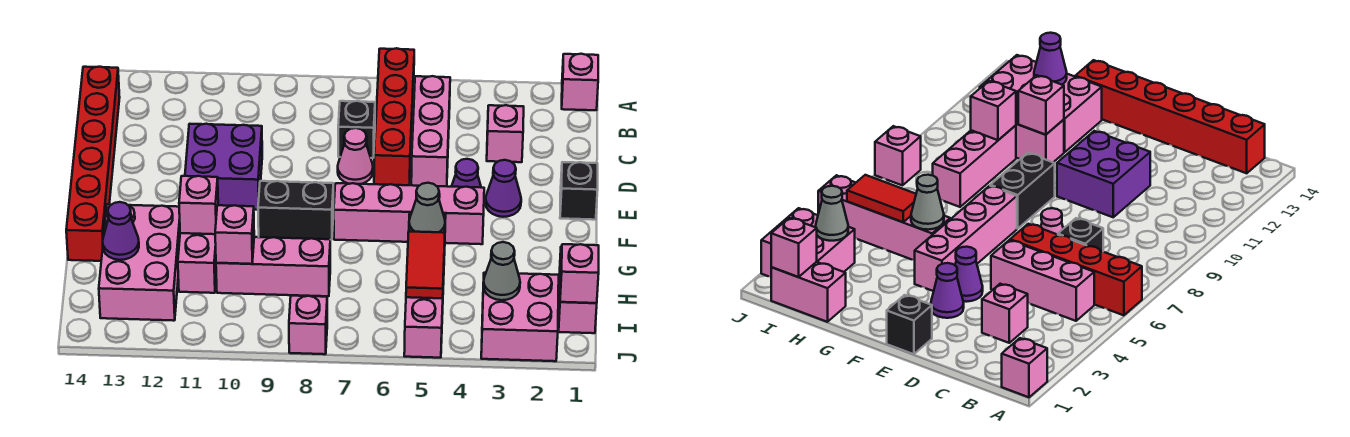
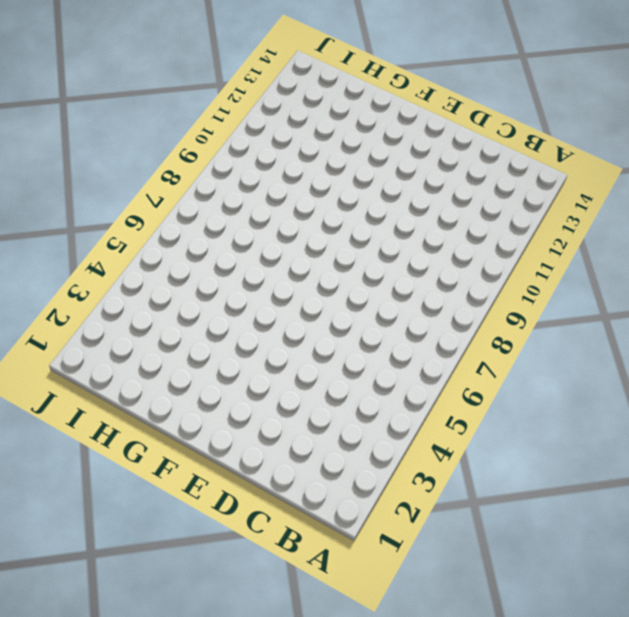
none -> pink 1x1 brick [562,54,598,110]
none -> red 1x4 brick [374,48,414,185]
none -> pink 1x3 brick [411,76,450,186]

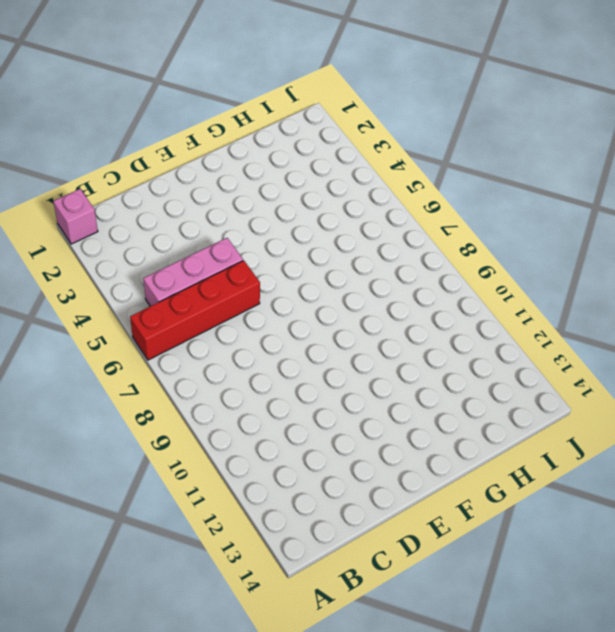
none -> red 1x6 brick [66,67,120,261]
none -> pink 1x1 brick [487,105,524,162]
none -> black 1x1 brick [338,101,375,158]

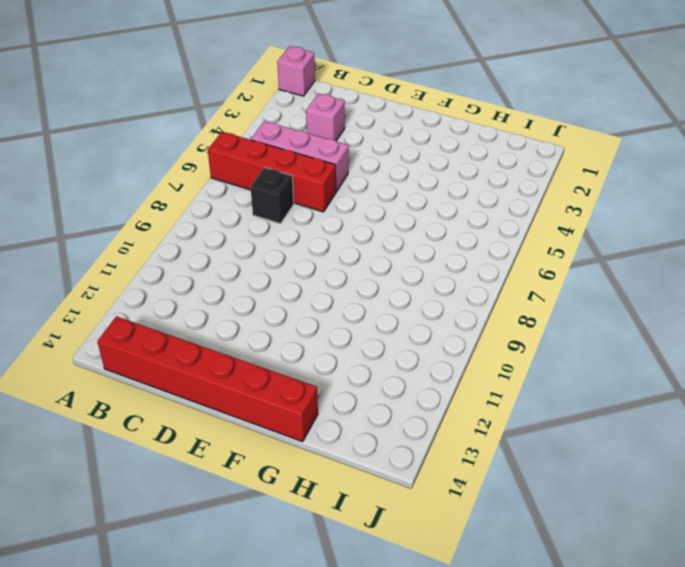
none -> pink 1x1 cone [338,128,373,184]
none -> purple 2x2 brick [185,124,262,210]
none -> black 1x1 brick [560,162,598,220]

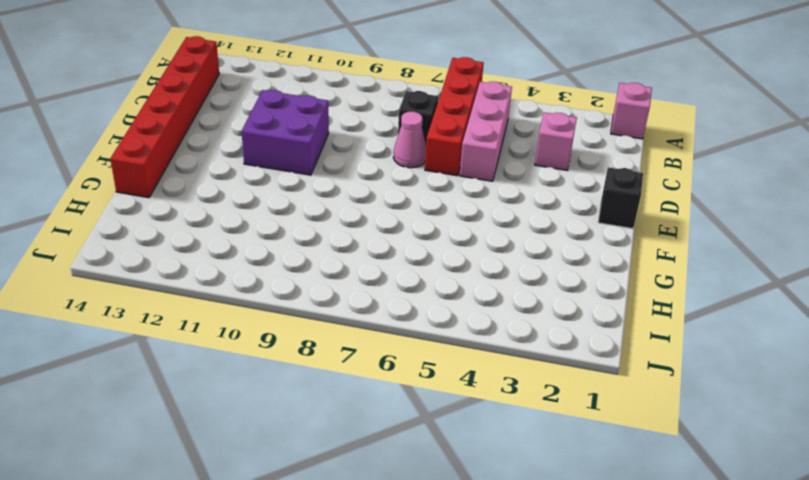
none -> purple 1x1 cone [486,160,521,217]
none -> purple 1x1 cone [451,159,481,187]
none -> pink 1x4 brick [334,183,484,244]

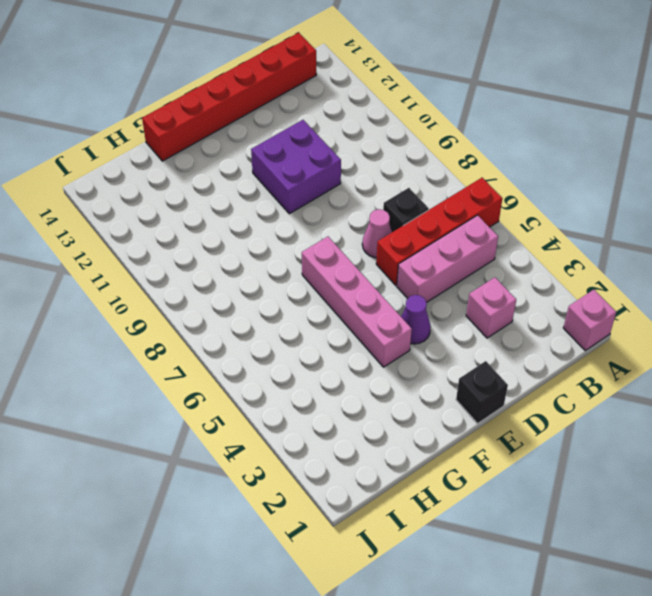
none -> purple 1x1 cone [486,160,521,217]
none -> black 1x2 brick [258,181,333,240]
none -> pink 1x4 brick [404,213,446,358]

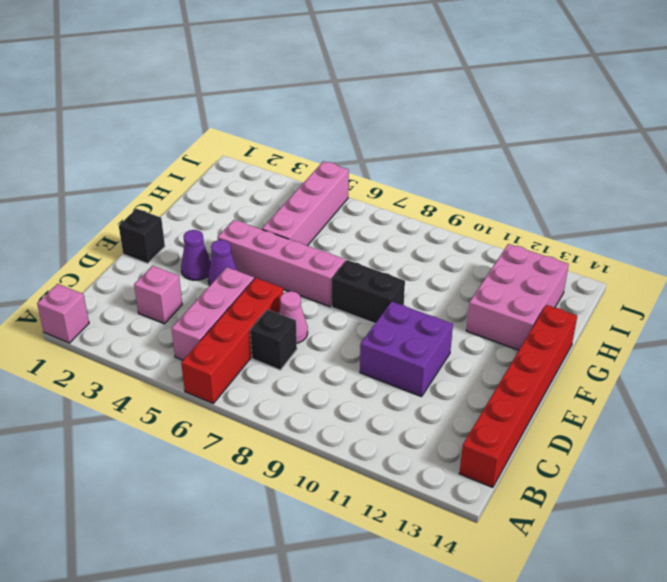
none -> pink 1x2 brick [178,233,216,293]
none -> pink 1x2 brick [559,246,597,333]
none -> pink 1x3 brick [216,237,330,296]

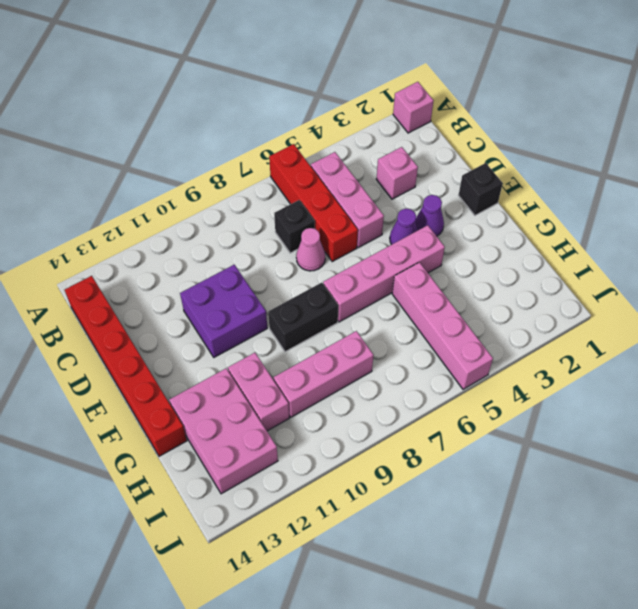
none -> pink 1x2 brick [559,246,597,333]
none -> pink 2x2 brick [481,273,559,361]
none -> pink 1x1 brick [289,296,327,354]

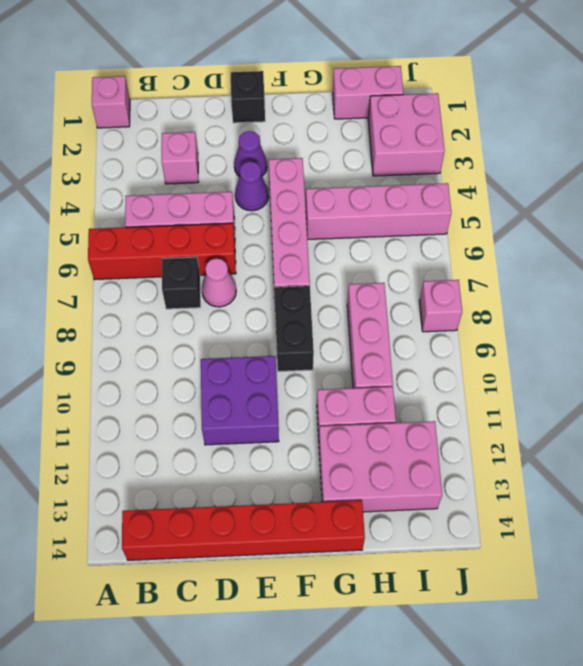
none -> grey 1x1 cone [409,183,445,233]
none -> pink 1x1 brick [179,176,218,234]
none -> red 1x2 tile [406,232,445,298]

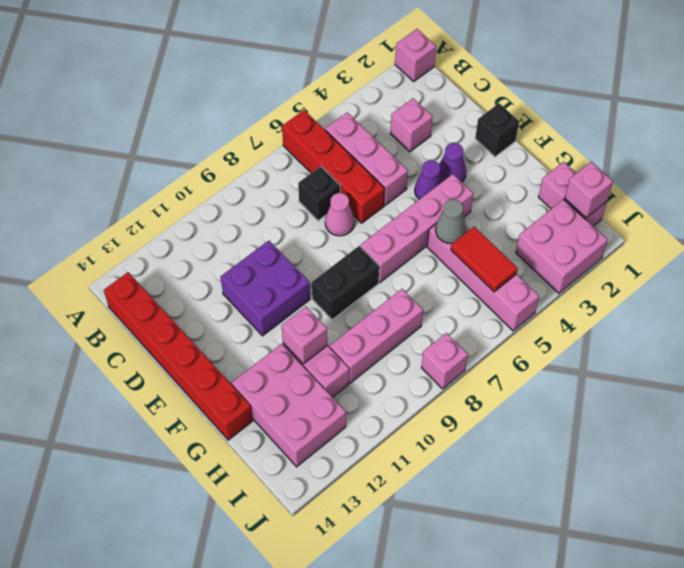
none -> pink 1x1 brick [215,205,254,264]
none -> purple 1x1 cone [103,202,139,260]
none -> grey 1x1 cone [483,242,520,300]

